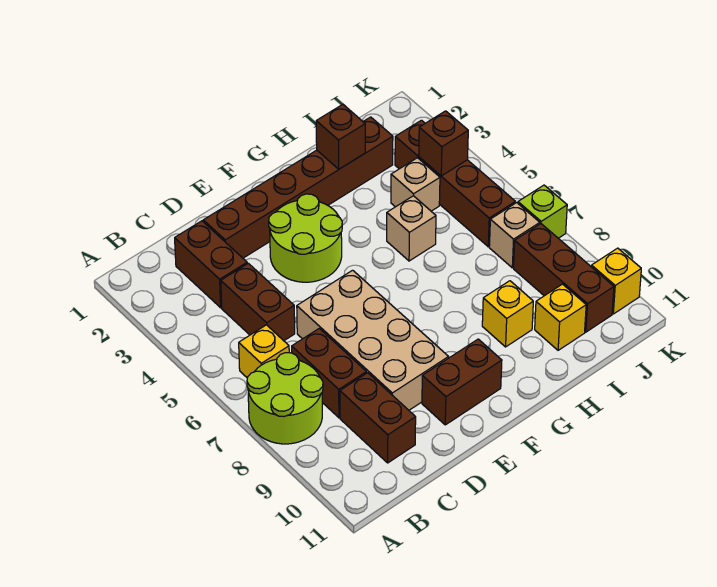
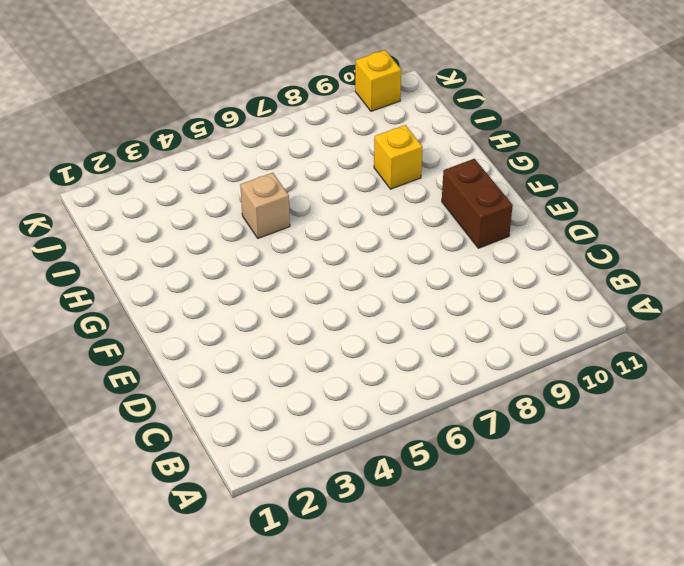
none -> lime 2x2 round brick [247,353,323,444]
none -> yellow 1x1 brick [239,325,289,378]
none -> brown 1x2 brick [175,221,247,308]

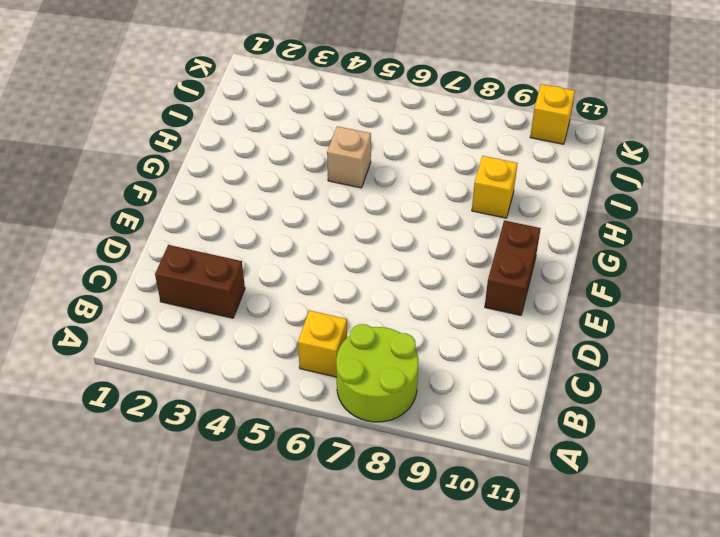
none -> brown 1x2 brick [221,263,295,341]
none -> brown 1x2 brick [292,329,366,418]
none -> brown 1x2 brick [340,373,416,463]

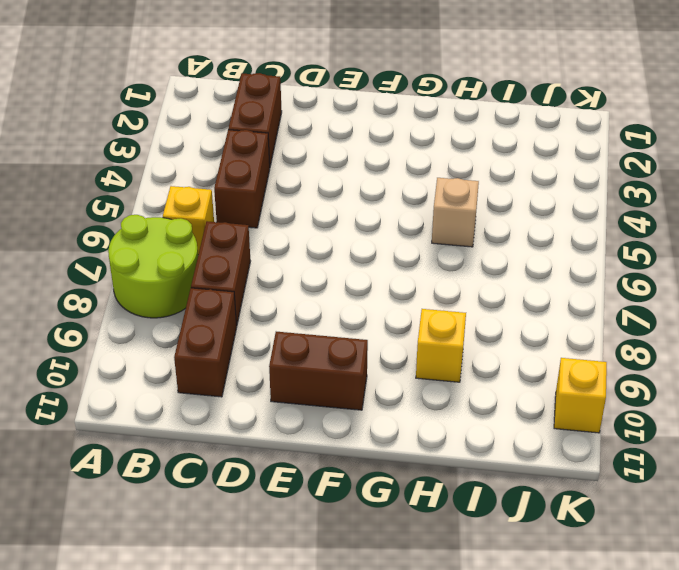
none -> brown 1x6 brick [203,117,393,258]
none -> tan 2x4 brick [297,270,449,410]
none -> lime 2x2 round brick [269,194,342,282]

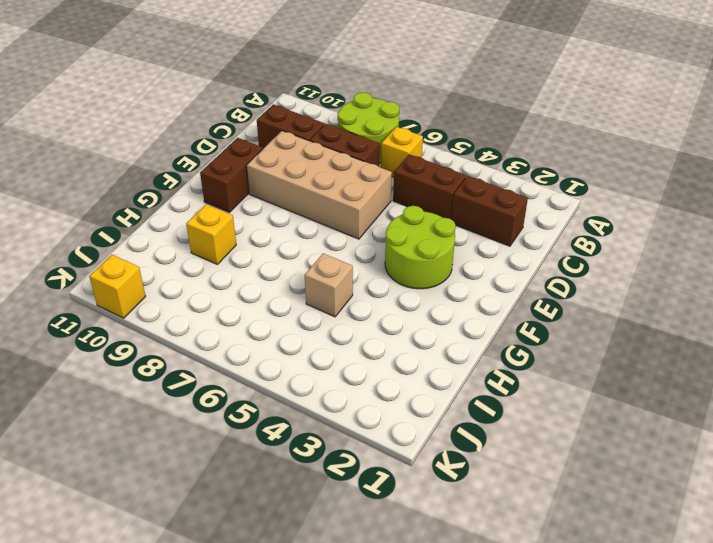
none -> brown 1x6 brick [203,117,393,258]
none -> tan 1x1 brick [391,158,440,211]
none -> yellow 1x1 brick [535,284,586,350]

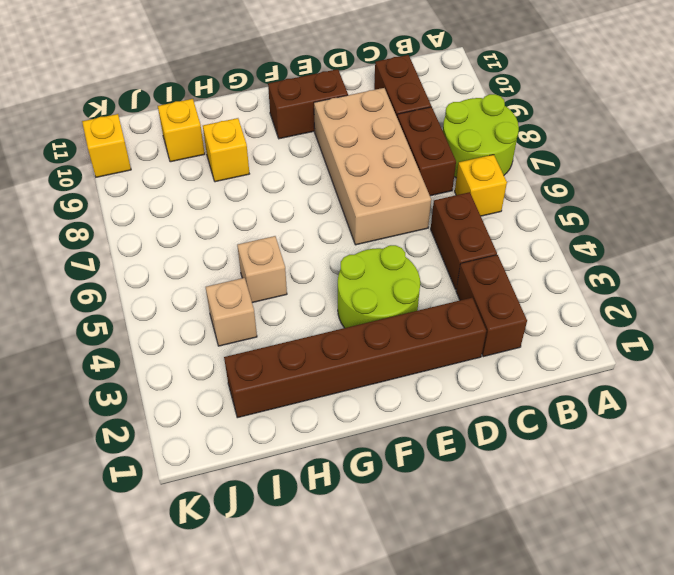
none -> brown 1x4 brick [395,120,515,247]
none -> tan 1x1 brick [489,203,540,268]
none -> brown 1x3 brick [514,224,614,332]

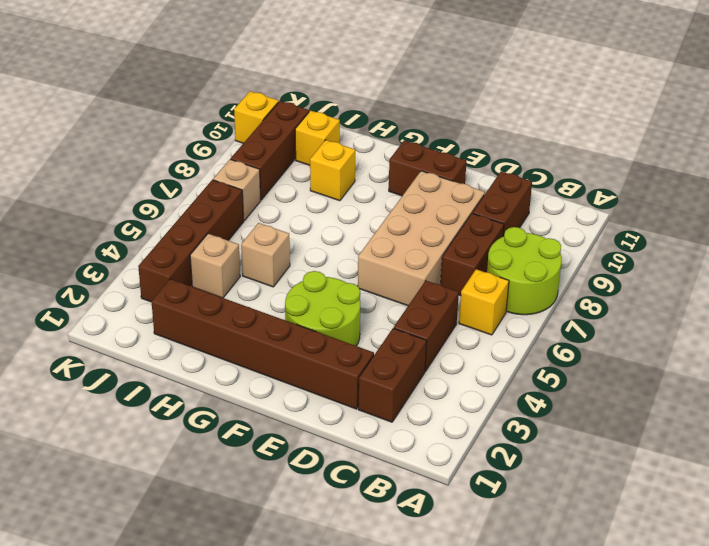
none -> lime 1x1 brick [518,185,567,238]
none -> brown 1x1 brick [316,105,365,169]
none -> brown 1x1 brick [419,111,468,176]

